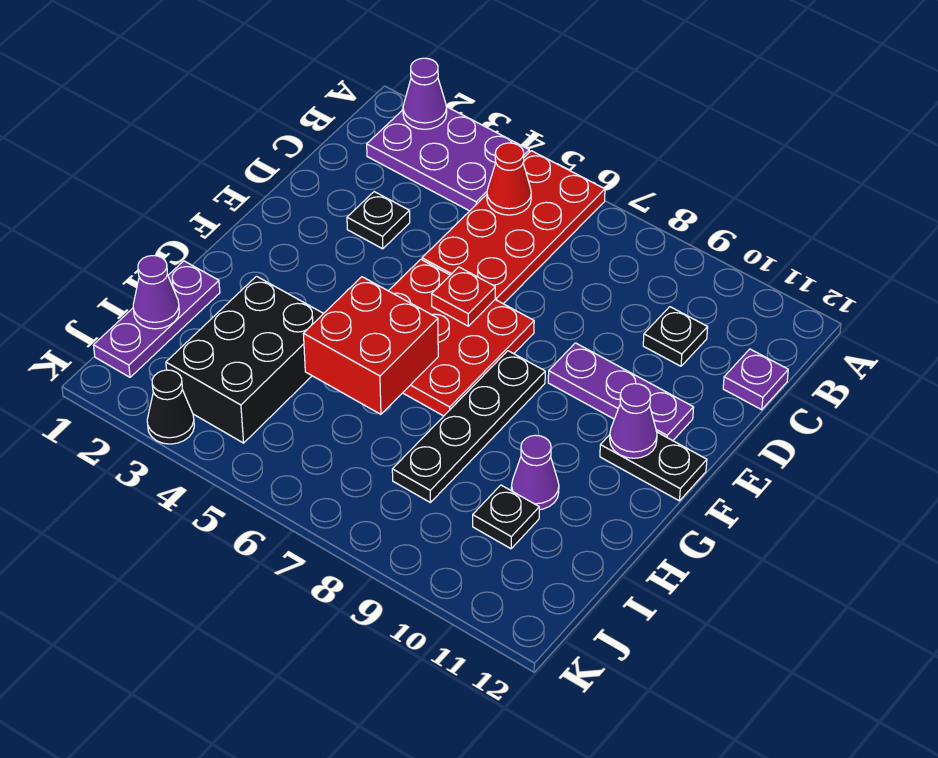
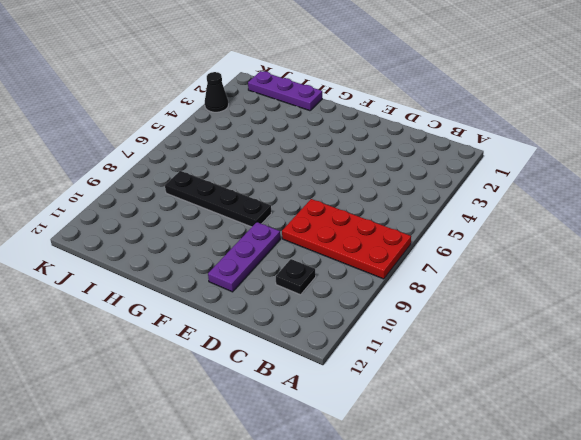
red 2x4 plate [282,199,411,279] -> red 2x4 plate moved to [422,151,605,304]
none -> purple 2x3 plate [367,107,529,211]
none -> purple 1x1 plate [723,349,788,410]
none -> black 1x1 plate [347,192,410,249]

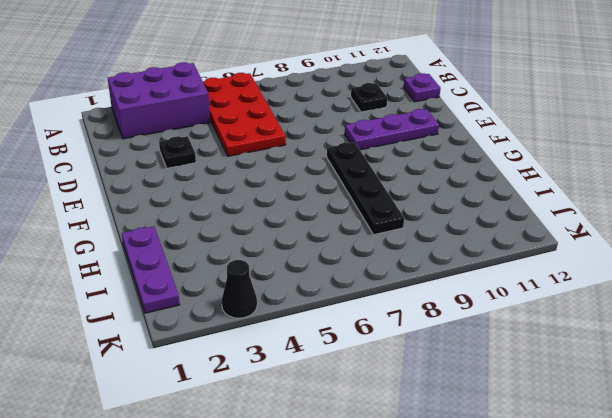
purple 2x3 brick [108,62,210,139] -> purple 2x3 plate [367,107,529,211]
none -> red 3x3 plate [389,259,534,416]
none -> black 1x2 plate [600,432,707,501]
none -> black 2x3 brick [166,276,324,443]

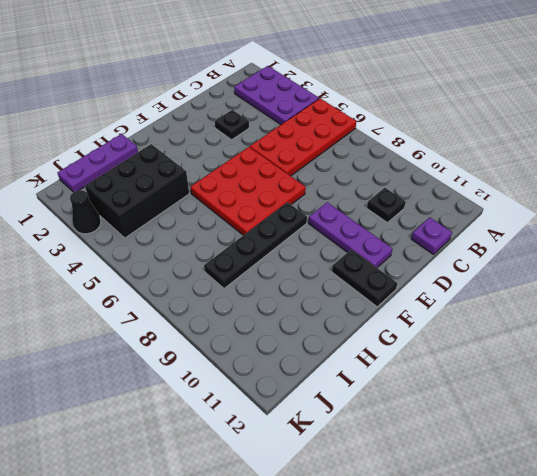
none -> purple 1x1 cone [511,435,559,510]
none -> black 1x1 plate [473,485,539,549]
none -> purple 1x1 cone [403,58,447,129]

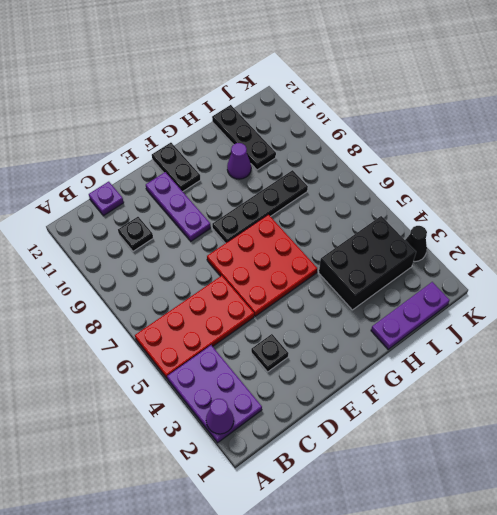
black 1x3 plate [212,105,276,170] -> black 1x1 plate [473,485,539,549]
none -> red 1x1 cone [487,143,531,215]
none -> red 1x1 plate [432,267,495,326]
none -> purple 1x1 cone [610,384,657,458]

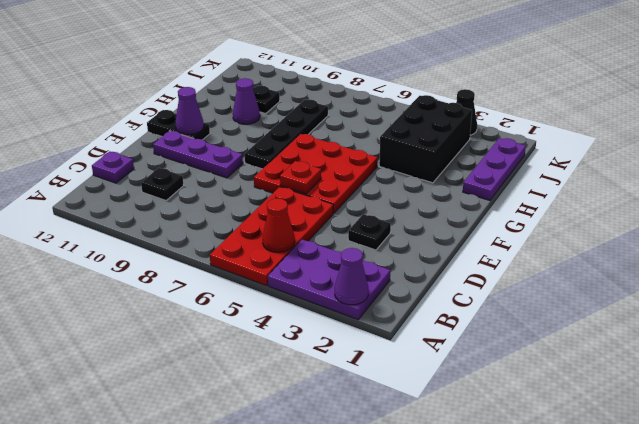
none -> red 2x2 brick [304,277,438,414]
none -> purple 1x1 cone [133,256,179,329]

